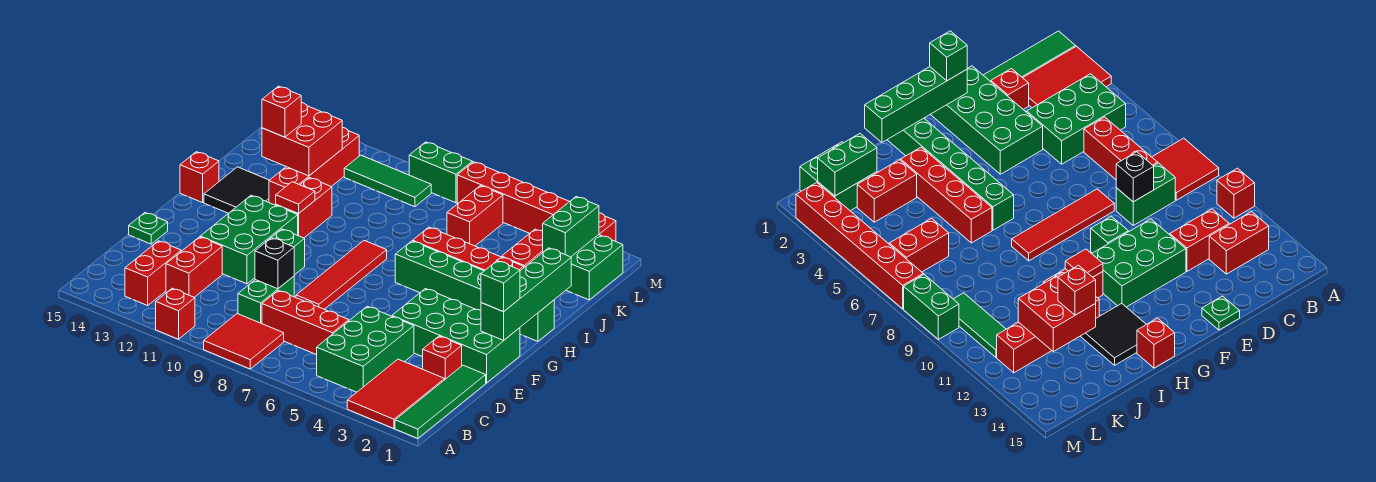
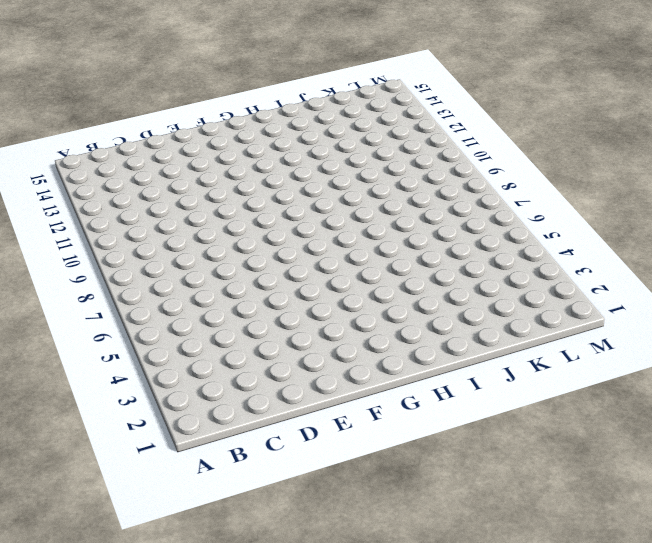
none -> green 1x4 tile [395,365,486,438]
none -> red 2x3 tile [347,359,445,429]
none -> red 2x2 tile [204,314,284,369]
none -> red 1x1 brick [156,288,195,339]

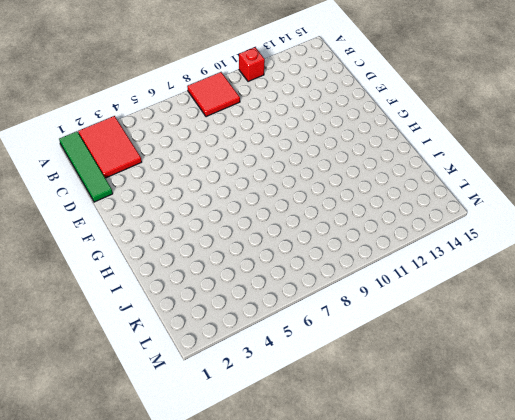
none -> green 2x3 brick [317,306,414,392]
none -> red 1x2 brick [125,241,181,305]
none -> red 1x3 brick [262,290,349,355]
none -> green 1x2 brick [238,276,294,324]

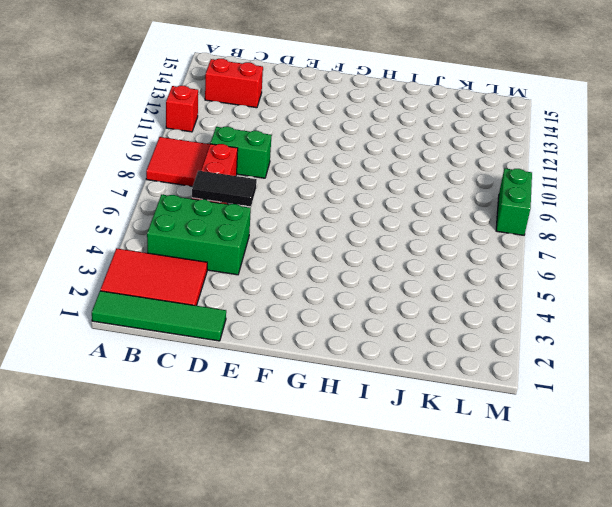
black 1x2 tile [192,171,257,206] -> none
none -> red 1x2 brick [166,237,222,297]
none -> red 1x1 brick [423,336,462,379]
none -> green 2x4 brick [392,289,520,383]
none -> red 1x4 tile [296,241,387,309]

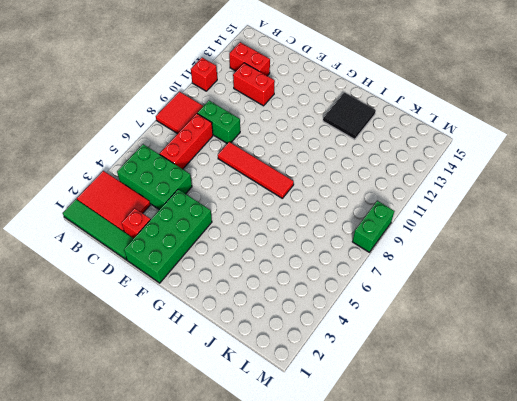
none -> green 2x3 brick [200,195,298,284]
none -> green 1x1 plate [129,213,168,244]
none -> green 1x1 brick [266,229,305,275]
none -> green 1x6 brick [395,241,554,341]

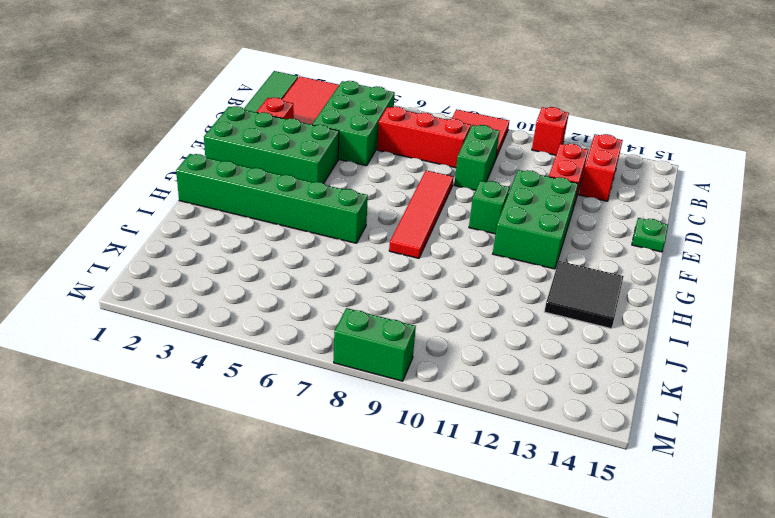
none -> red 1x2 brick [276,178,332,238]
none -> red 1x1 brick [180,152,219,203]
none -> red 1x4 brick [413,227,524,271]
none -> red 1x4 brick [269,127,359,205]

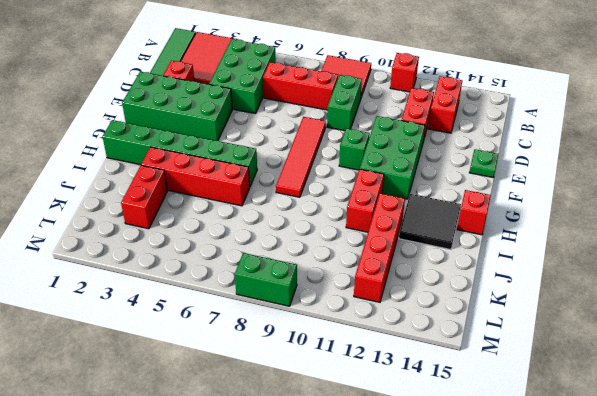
none -> green 2x2 brick [566,235,623,300]
none -> red 1x2 brick [447,186,503,246]
none -> green 1x3 tile [344,155,431,207]
none -> red 1x6 brick [457,162,616,241]

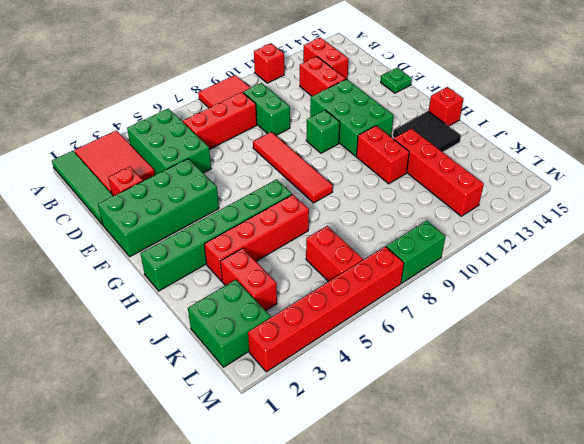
none -> green 1x3 tile [344,155,431,207]
none -> black 1x1 brick [255,238,294,289]
none -> green 1x4 brick [481,248,571,340]
none -> red 1x1 tile [276,182,315,214]

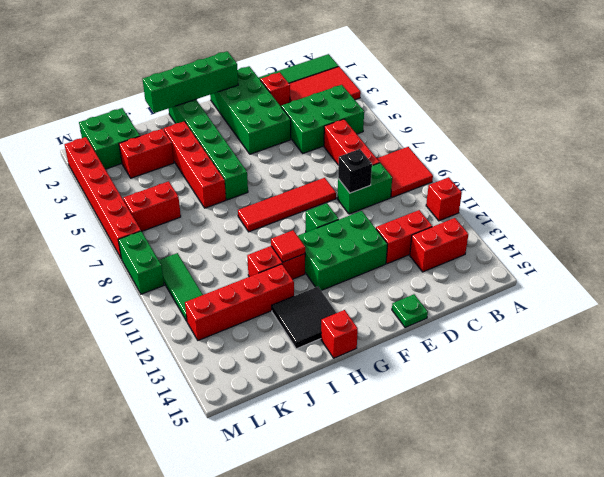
none -> red 2x2 brick [262,103,342,176]
none -> green 1x2 brick [543,197,599,257]
none -> green 1x1 brick [481,261,520,312]
none -> red 1x1 brick [262,86,301,137]

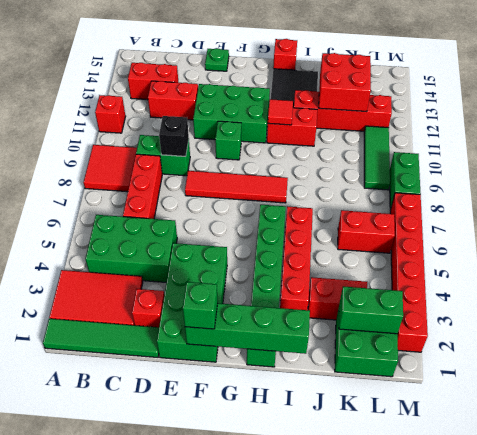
none -> red 1x1 brick [262,86,301,137]

